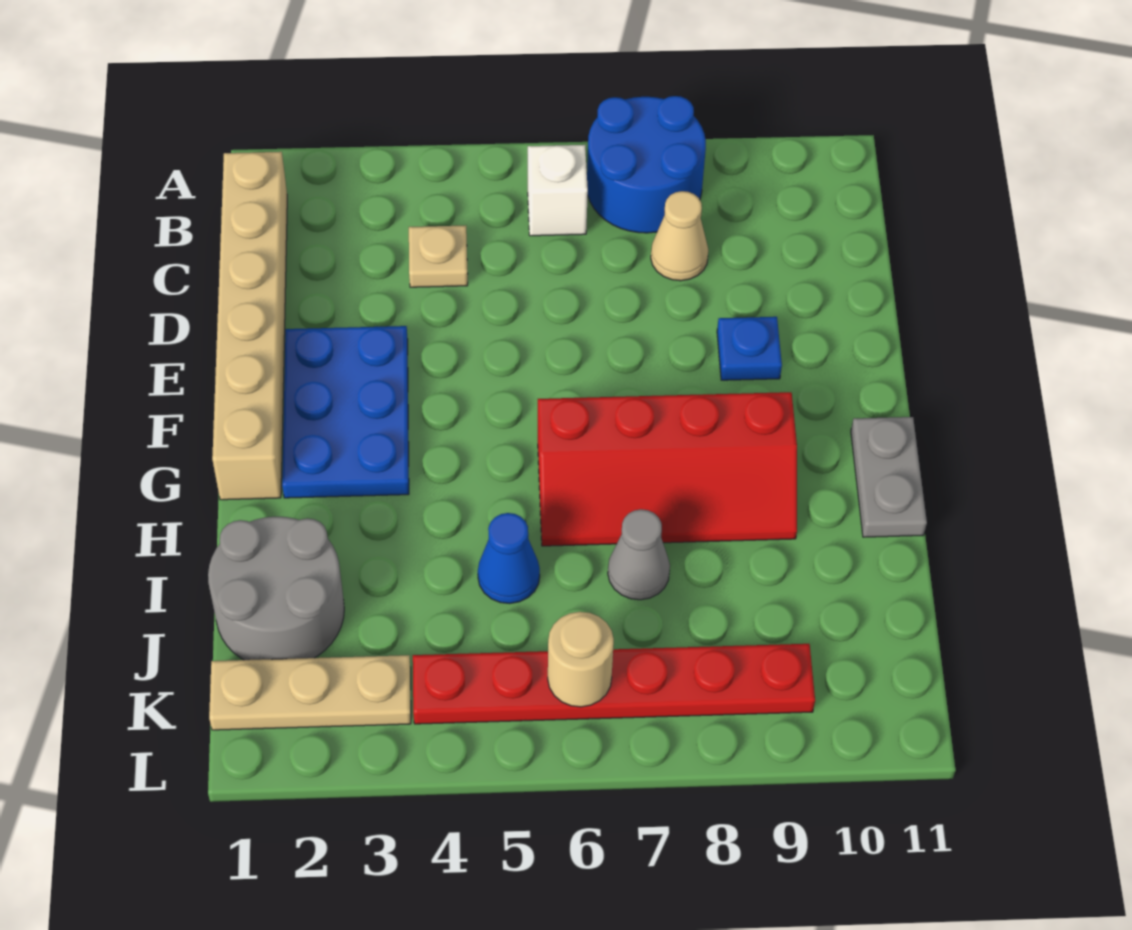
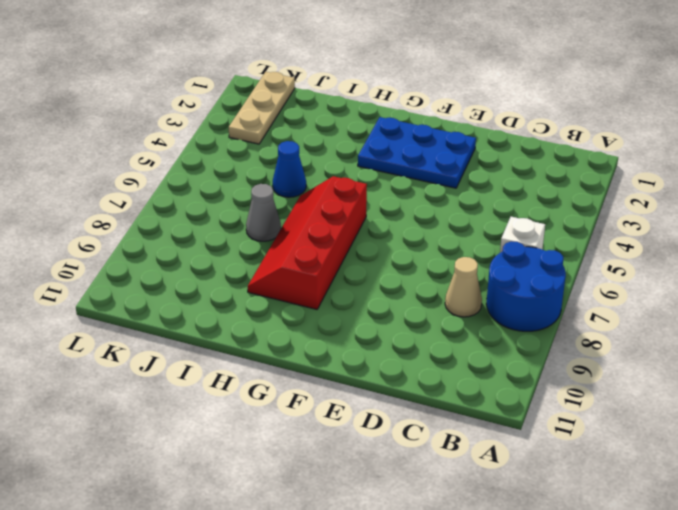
none -> tan 1x6 brick [212,152,287,500]
none -> tan 1x1 plate [409,225,468,287]
none -> blue 1x1 plate [717,317,782,380]

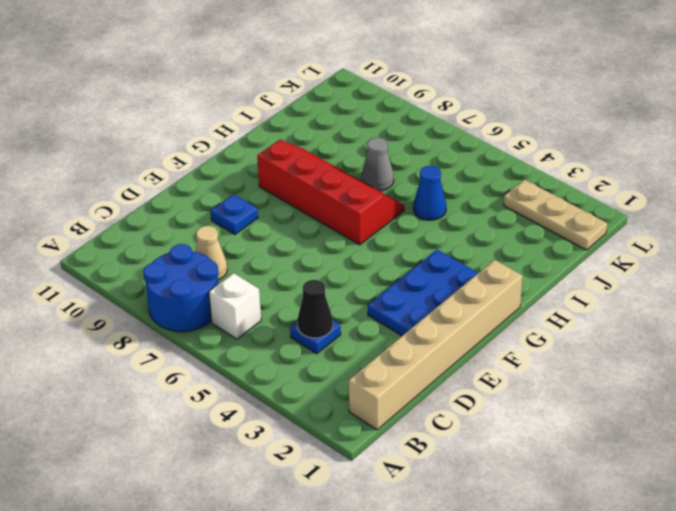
blue 1x1 plate [290,320,341,354] -> tan 1x1 plate [409,225,468,287]
black 1x1 cone [297,280,333,338] -> none
none -> grey 1x2 plate [851,417,927,537]
none -> grey 2x2 round brick [208,517,344,660]
none -> red 1x6 plate [413,644,815,724]

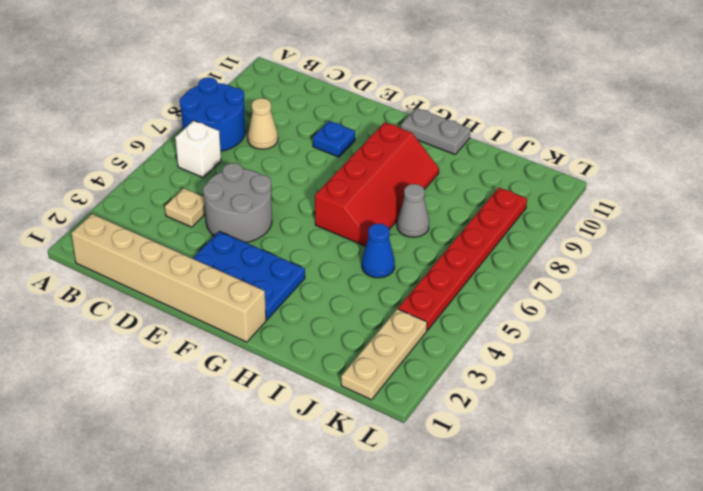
grey 2x2 round brick [203,163,272,243] -> grey 2x2 round brick moved to [208,517,344,660]
none -> tan 1x1 round brick [548,612,614,707]

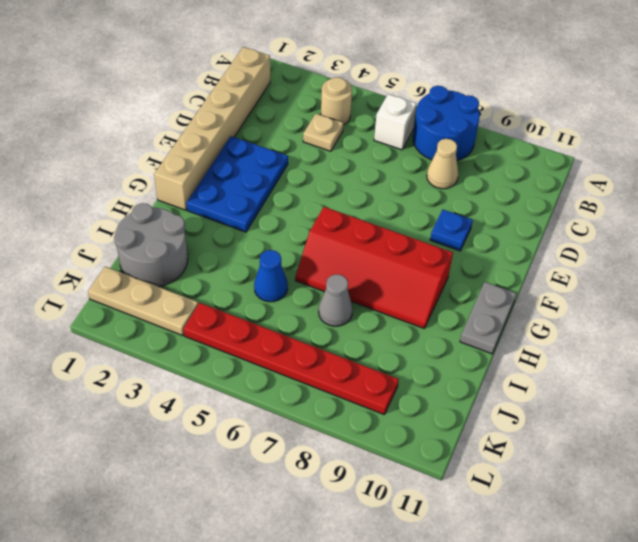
tan 1x1 round brick [321,77,352,125] -> tan 1x1 round brick moved to [548,612,614,707]

